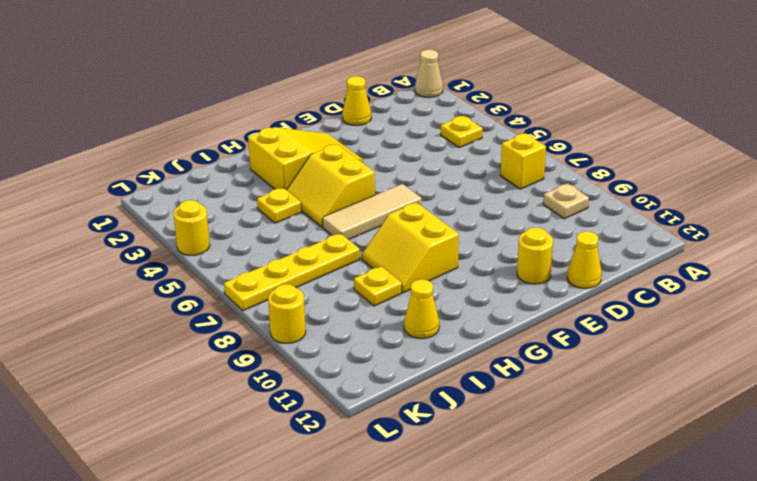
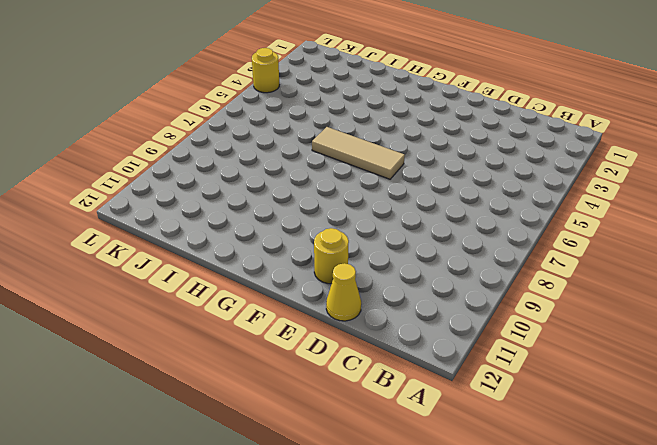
none -> tan 1x1 cone [415,50,443,98]
none -> yellow 1x1 plate [441,116,483,148]
none -> yellow 1x1 brick [500,133,546,189]

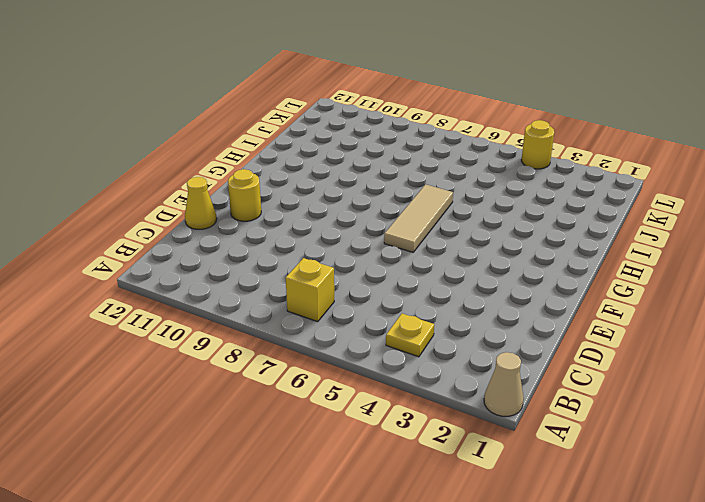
none -> tan 1x1 plate [543,183,589,219]
none -> yellow 1x1 cone [342,76,371,126]
none -> yellow 2x3 slope [248,127,363,190]

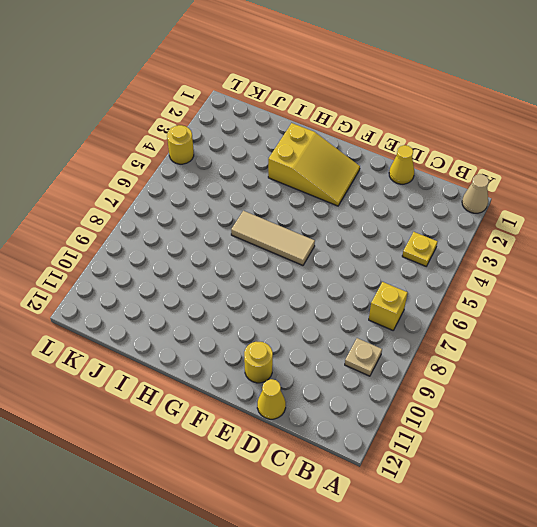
none -> yellow 2x2 slope [287,144,375,227]
none -> yellow 2x2 slope [362,203,459,293]
none -> yellow 1x1 plate [257,188,302,223]

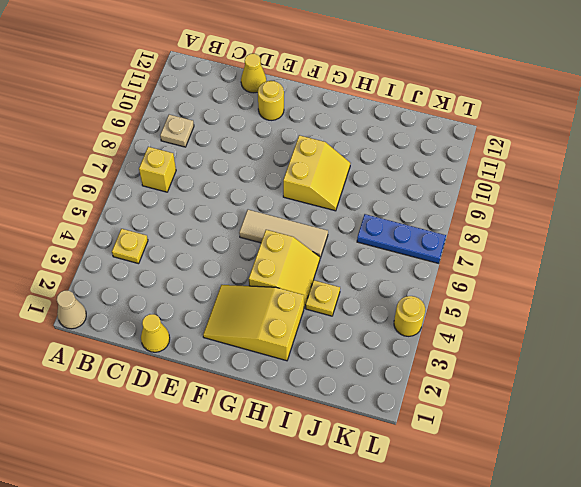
blue 1x3 plate [357,214,446,263] -> yellow 1x4 plate [224,233,360,311]
none -> yellow 1x1 plate [354,266,402,306]
none -> yellow 1x1 cone [404,279,439,339]
none -> yellow 1x1 round brick [268,284,306,343]

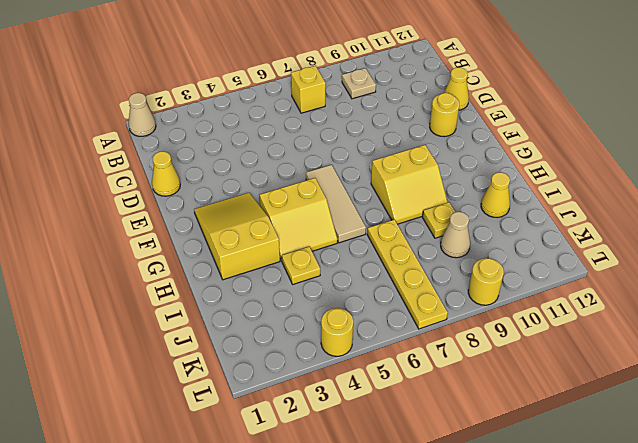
tan 1x1 cone [441,212,470,258] -> none
none -> yellow 1x1 plate [441,116,483,148]

